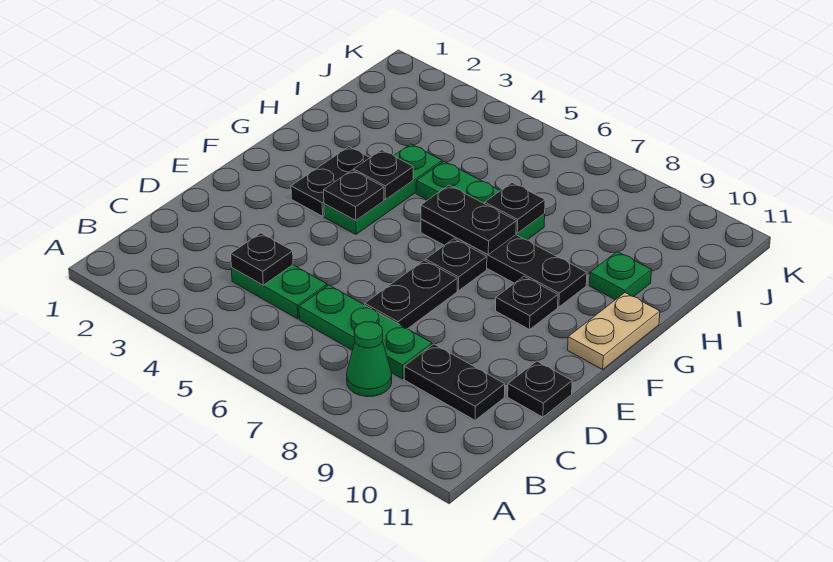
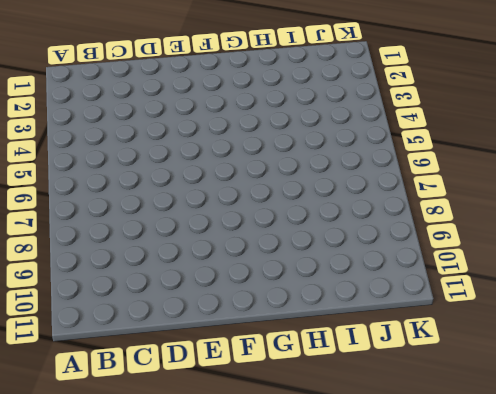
none -> green 1x1 cone [347,322,392,397]
none -> green 1x2 plate [231,265,327,319]
none -> green 1x3 plate [299,285,432,379]

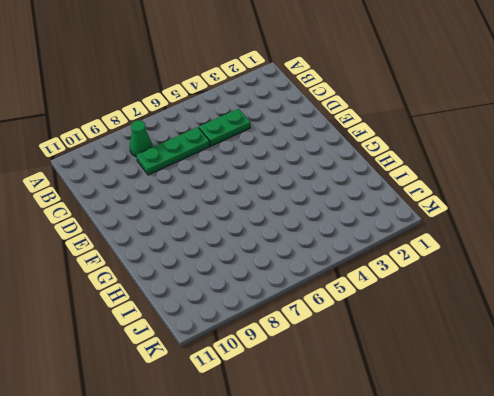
none -> black 1x2 plate [404,344,505,420]
none -> black 1x2 plate [365,260,457,329]
none -> black 1x1 plate [508,361,572,417]

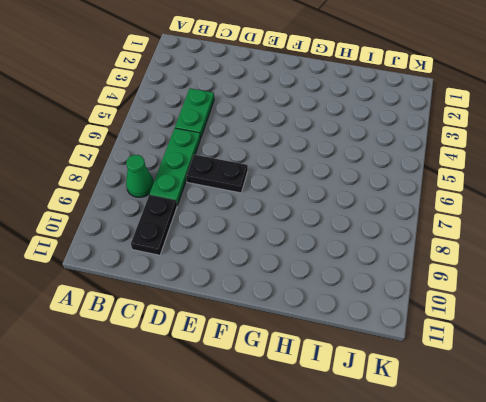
none -> black 1x1 plate [508,361,572,417]
none -> black 1x2 plate [291,147,370,216]
none -> green 1x3 plate [324,144,442,234]

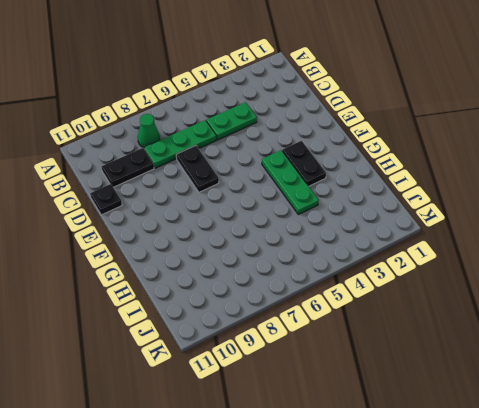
none -> black 1x1 plate [426,239,487,291]
none -> black 1x1 plate [496,276,558,329]
none -> tan 1x2 plate [568,293,660,369]

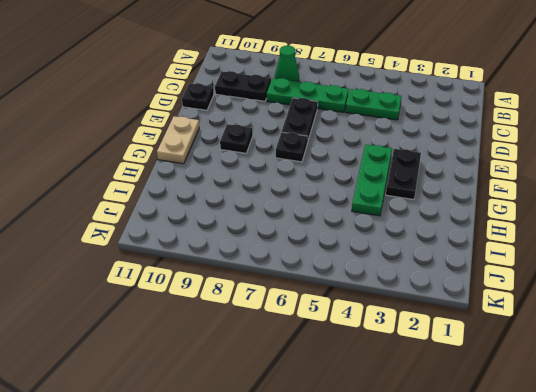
none -> black 1x4 plate [421,219,587,307]
none -> green 1x3 plate [416,161,545,240]
none -> green 1x1 plate [589,252,651,300]

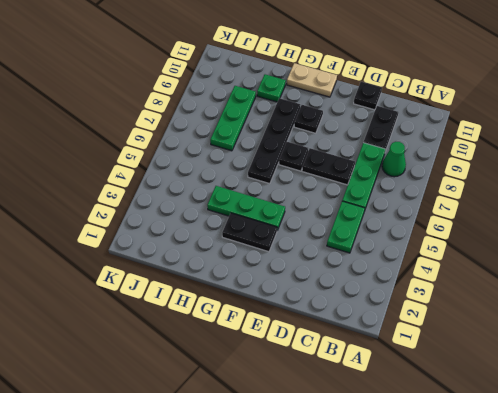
green 1x3 plate [210,86,256,151] -> green 1x3 plate moved to [416,161,545,240]
none -> black 1x1 plate [231,233,293,285]
none -> black 1x1 plate [324,170,384,221]
none -> black 1x1 plate [354,150,413,200]

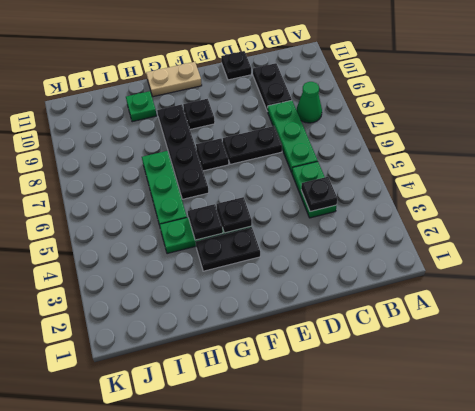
none -> black 1x2 plate [421,185,516,254]
none -> black 1x1 plate [485,183,545,233]

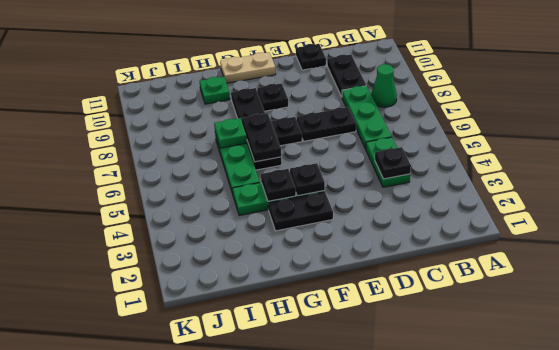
green 1x1 plate [214,118,247,148] -> black 1x1 plate [485,183,545,233]

